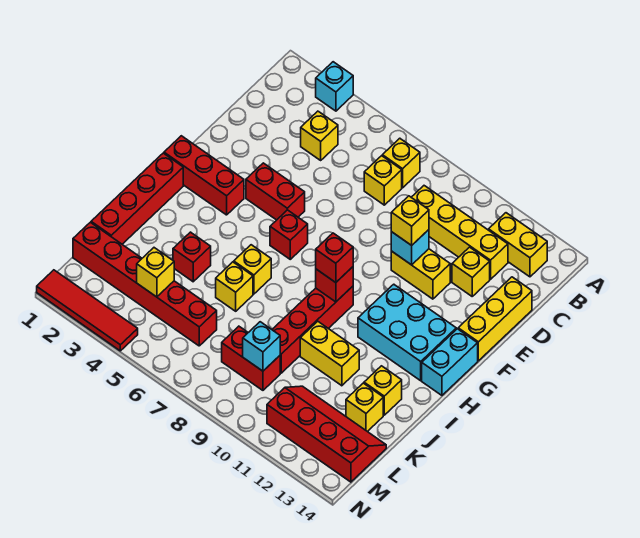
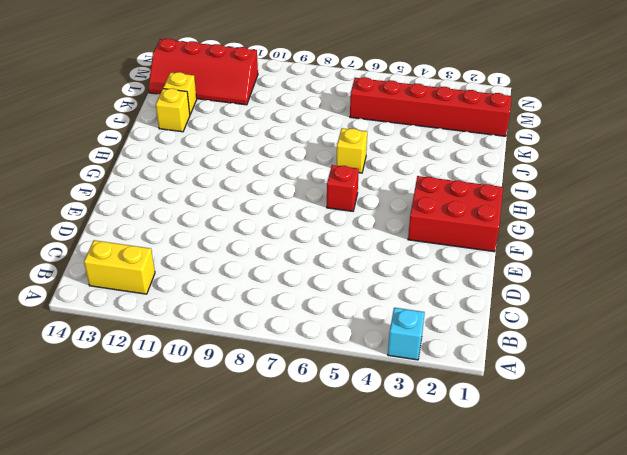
red 2x3 brick [408,176,503,252] -> red 1x3 brick [164,136,244,215]
none -> yellow 1x1 brick [382,138,420,188]
none -> yellow 1x1 brick [301,111,338,160]
none -> yellow 1x1 brick [364,156,402,205]
none -> yellow 1x4 brick [411,186,508,279]

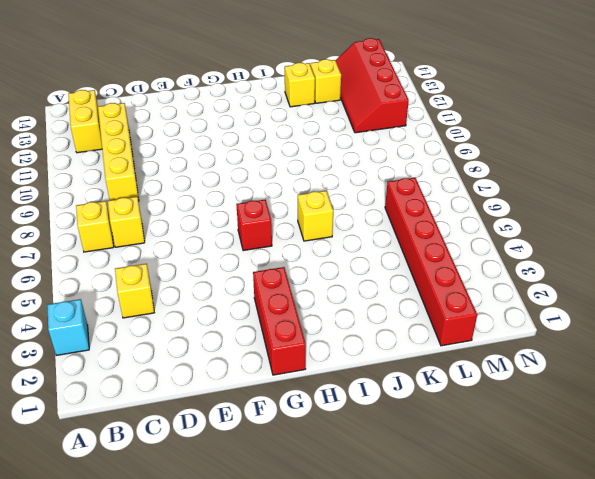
none -> yellow 1x1 brick [452,247,490,296]
none -> yellow 1x3 brick [458,277,532,361]
none -> yellow 1x2 brick [391,249,450,299]
none -> red 1x2 brick [246,163,305,220]

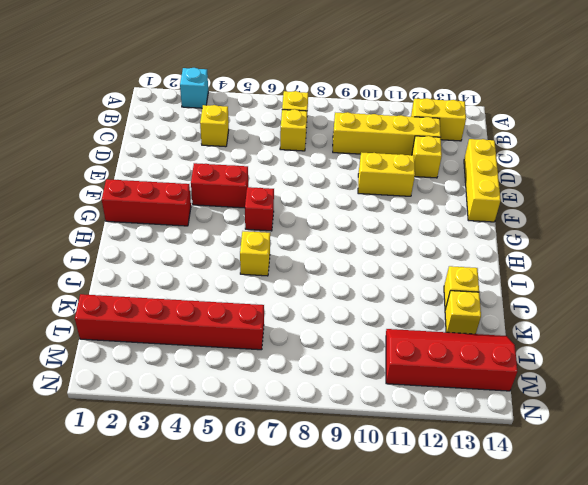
none -> cyan 2x3 brick [358,284,456,381]
none -> cyan 1x2 brick [422,329,478,395]
none -> red 1x4 brick [91,153,183,244]
none -> red 1x4 brick [272,286,353,373]

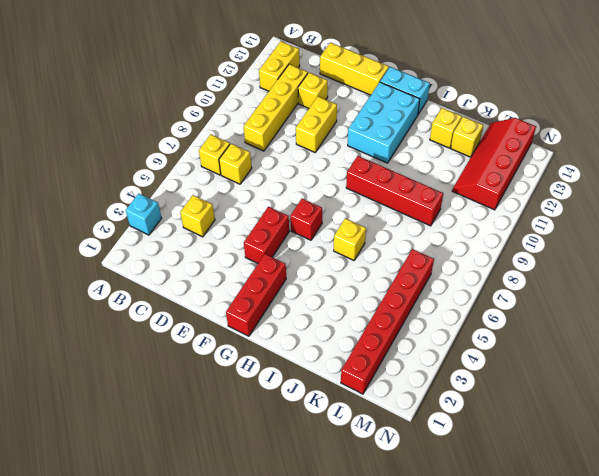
none -> red 1x4 brick [91,153,183,244]
none -> red 1x1 brick [173,232,211,282]
none -> yellow 1x1 brick [216,262,253,311]
none -> yellow 1x2 brick [300,321,359,386]

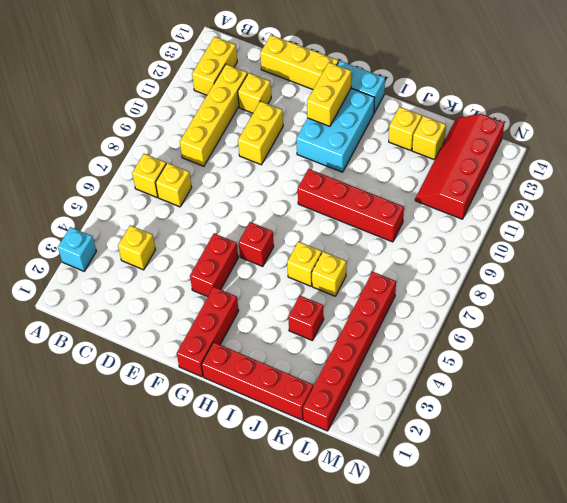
yellow 1x2 brick [307,62,351,126] -> yellow 1x2 brick moved to [300,321,359,386]
none -> red 1x2 brick [222,326,280,390]
none -> red 1x4 tile [37,270,138,351]
none -> cyan 1x1 brick [391,230,429,265]
none -> red 1x1 brick [316,267,353,302]

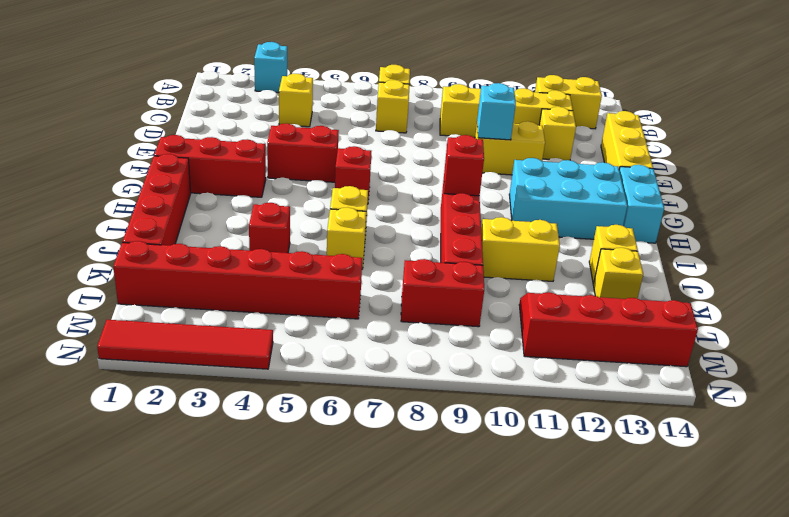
none -> yellow 1x1 brick [137,248,174,297]
none -> cyan 1x1 brick [243,322,280,371]
none -> yellow 1x1 brick [391,196,429,245]
none -> red 1x1 brick [316,233,353,283]

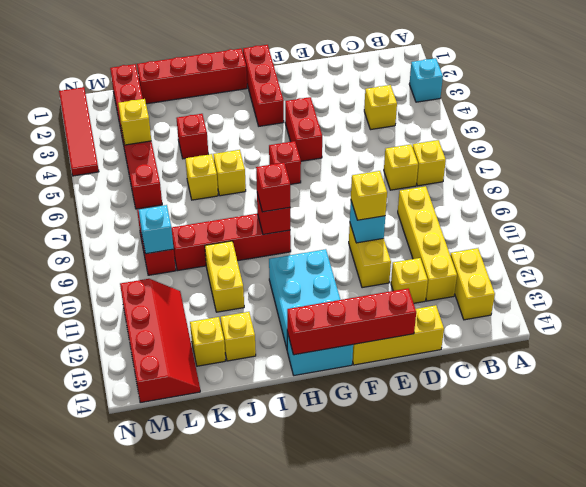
red 1x4 brick [287,288,416,355] -> none

